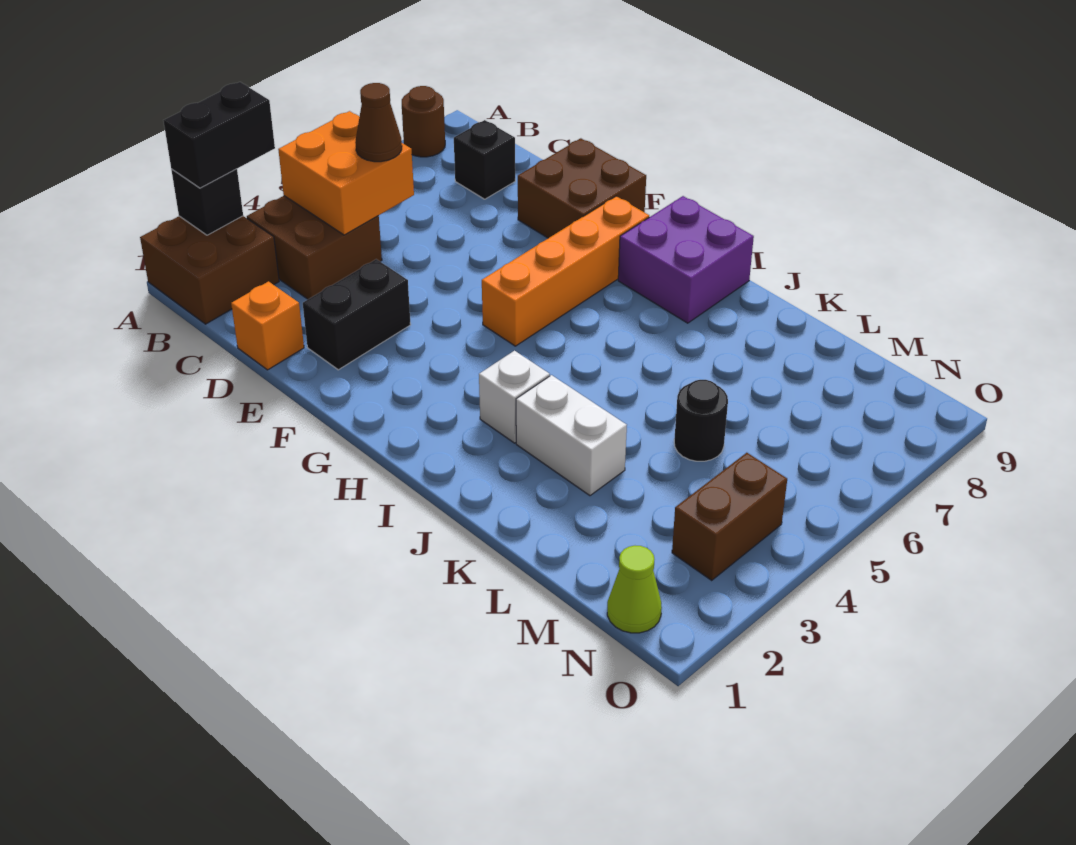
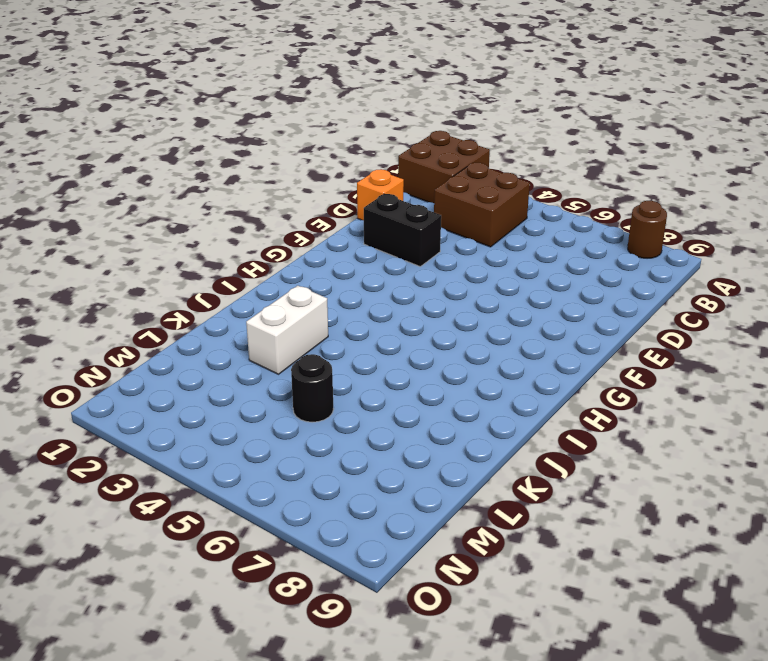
none -> black 1x1 brick [454,120,515,199]
none -> brown 2x2 brick [518,138,646,238]
none -> orange 1x4 brick [482,196,649,346]

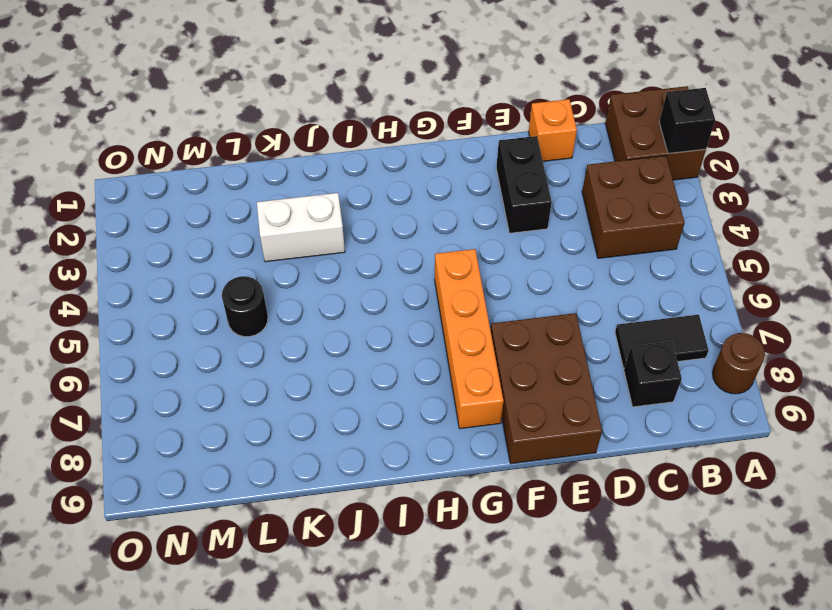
black 1x2 tile [615,315,709,368] -> none
brown 2x3 brick [491,313,602,464] -> brown 2x2 brick [518,138,646,238]
none -> purple 2x2 brick [618,196,754,323]
none -> white 1x1 brick [479,351,550,443]
none -> lime 1x1 cone [607,546,662,633]

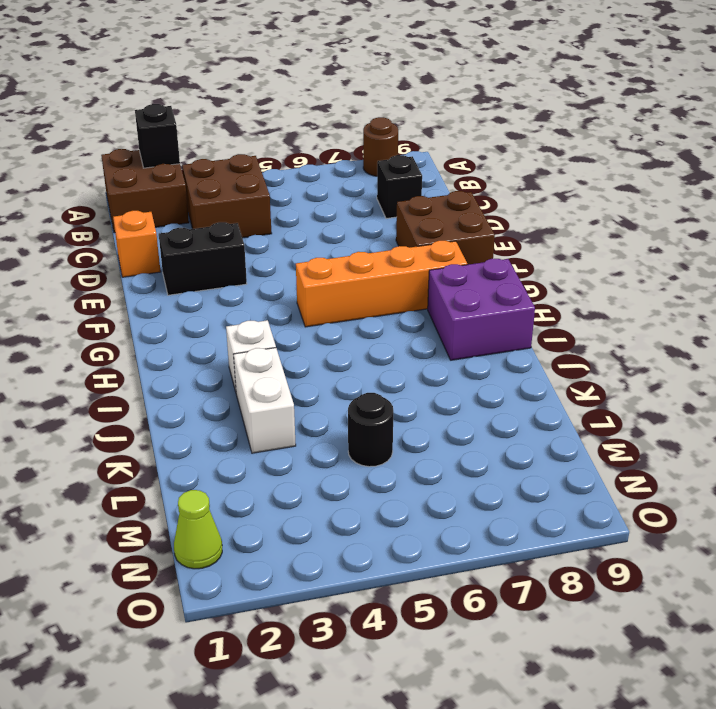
none -> brown 1x2 brick [672,453,787,580]
none -> orange 2x2 brick [278,111,414,235]
none -> black 1x2 brick [163,82,275,188]

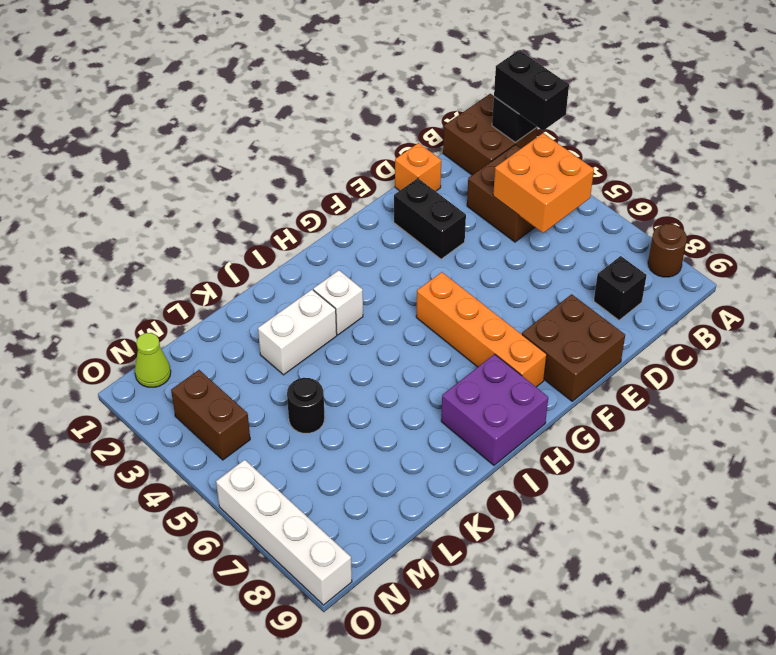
white 1x4 brick [216,460,352,605] -> none
none -> brown 1x1 cone [355,83,402,162]

